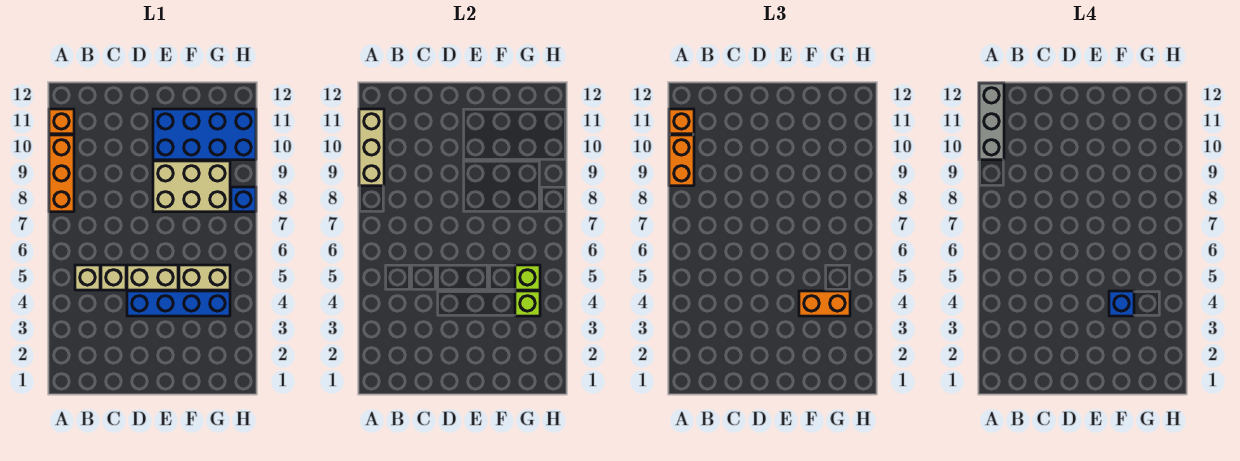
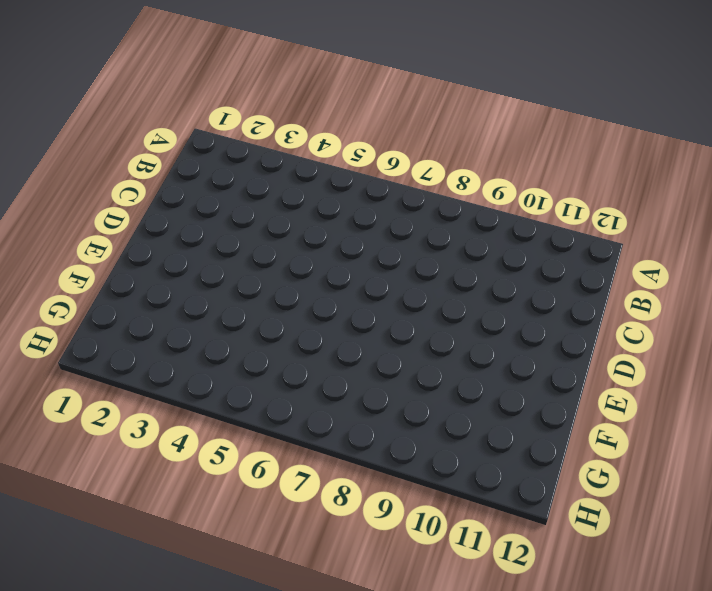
none -> orange 1x3 brick [49,135,74,212]
none -> orange 1x1 brick [49,109,74,134]
none -> tan 1x1 brick [75,265,100,290]

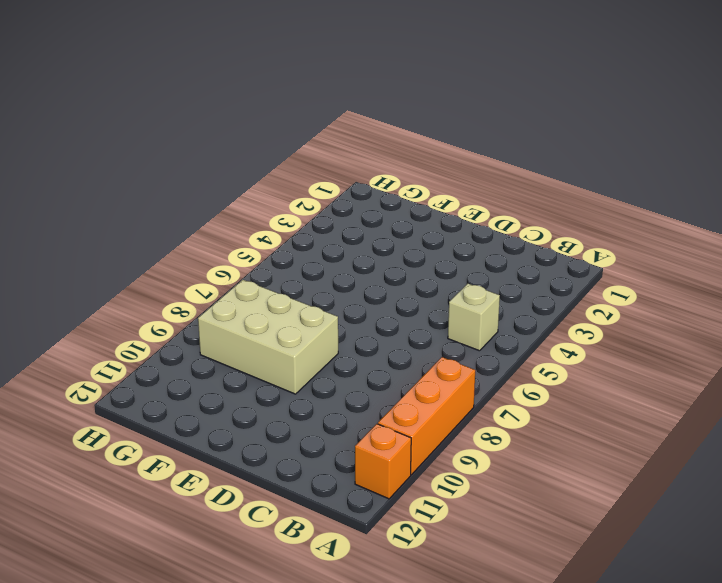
none -> tan 1x1 brick [101,265,126,290]
none -> blue 1x4 brick [127,291,230,316]
none -> tan 1x2 brick [127,265,178,290]

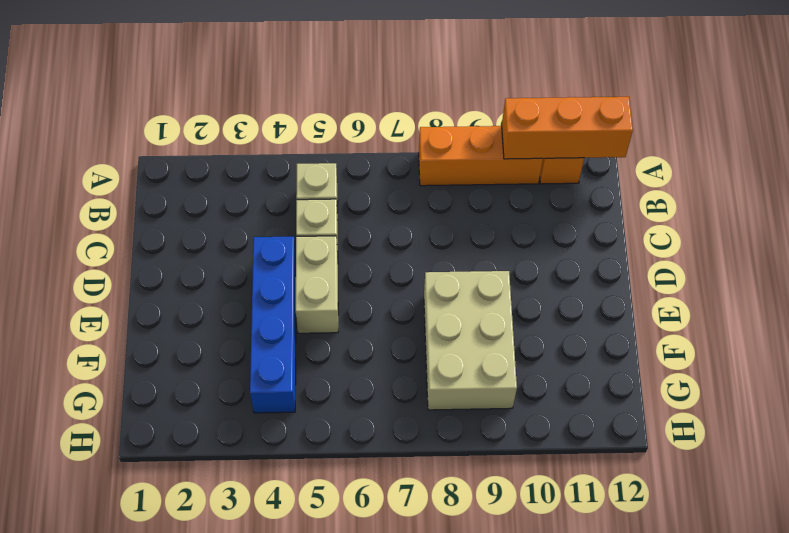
orange 1x3 brick [502,97,633,159] -> tan 1x3 brick [359,109,384,186]
none -> blue 2x4 brick [153,109,256,160]
none -> tan 1x2 brick [179,265,230,290]
none -> blue 1x1 brick [231,187,256,212]

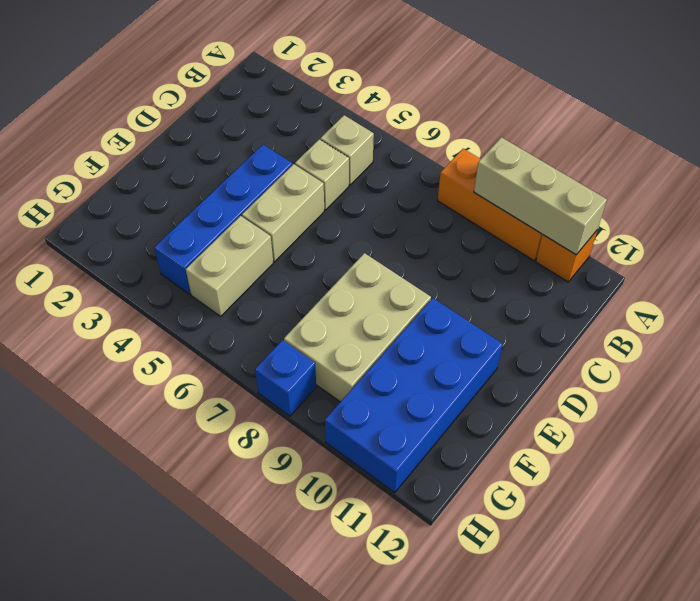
none -> lime 1x1 brick [515,291,540,316]
none -> lime 1x1 brick [515,265,540,290]
none -> orange 1x2 brick [669,135,694,186]

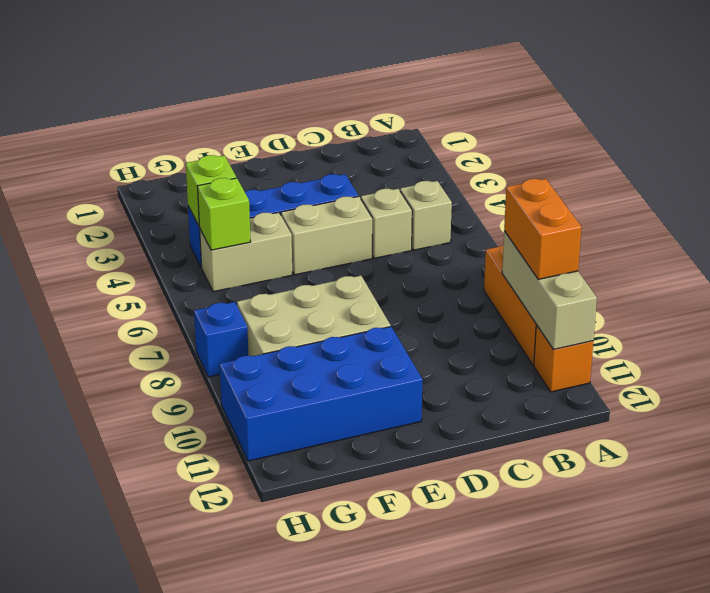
none -> orange 1x1 brick [669,109,694,134]
none -> orange 1x2 brick [799,291,850,316]
none -> grey 1x3 brick [979,83,1004,160]

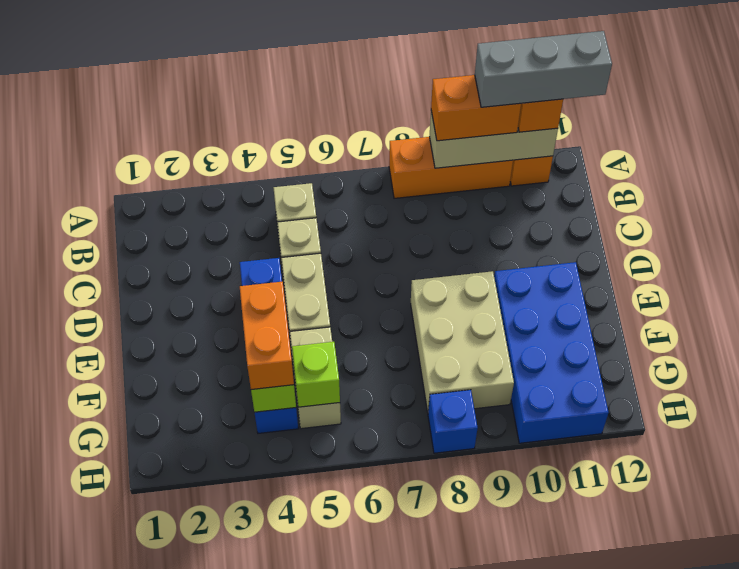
none -> blue 1x1 brick [1109,291,1134,316]

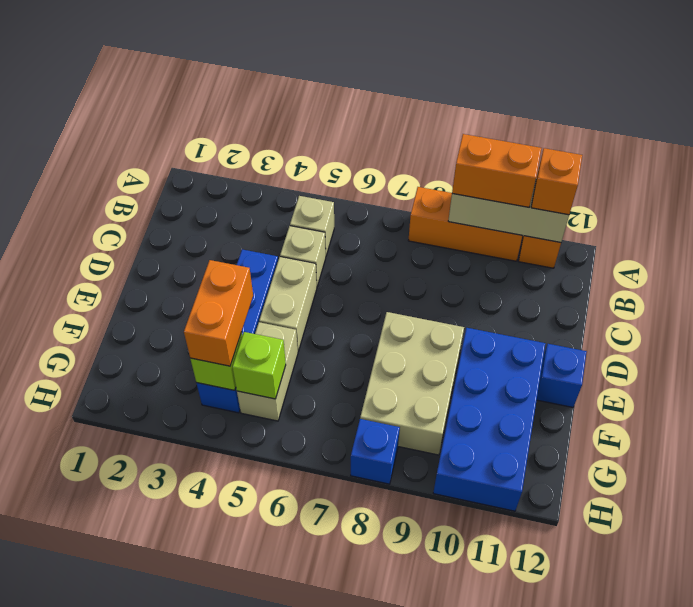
blue 1x1 brick [537,344,587,407] -> blue 1x1 brick moved to [1109,291,1134,316]
none -> grey 1x3 brick [979,83,1004,160]

